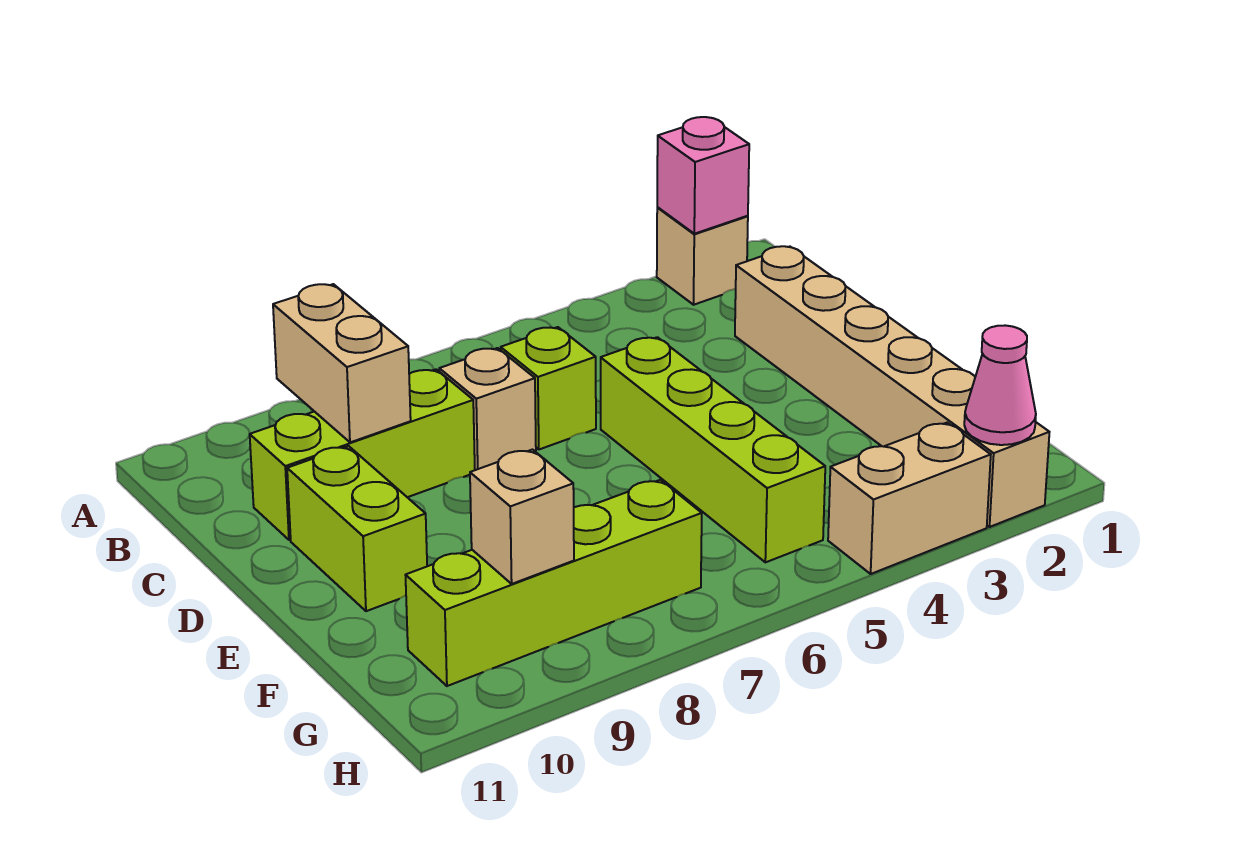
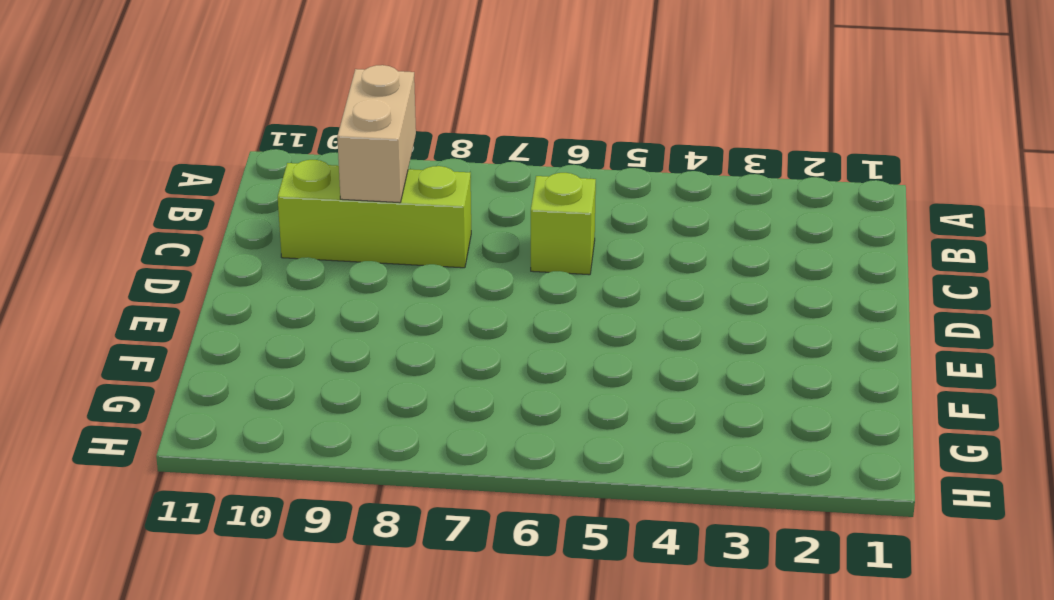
none -> tan 1x1 brick [657,208,748,305]
none -> tan 1x6 brick [735,246,1049,527]
none -> tan 1x1 brick [439,348,536,470]

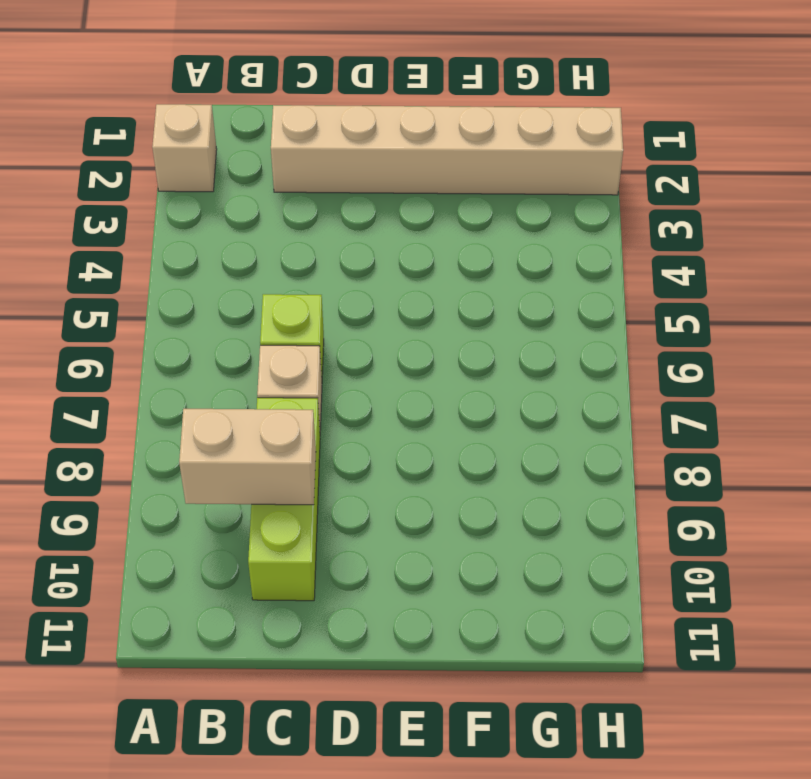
none -> lime 1x4 brick [601,337,825,562]
none -> lime 1x2 brick [287,446,427,611]
none -> lime 1x4 brick [406,480,702,686]

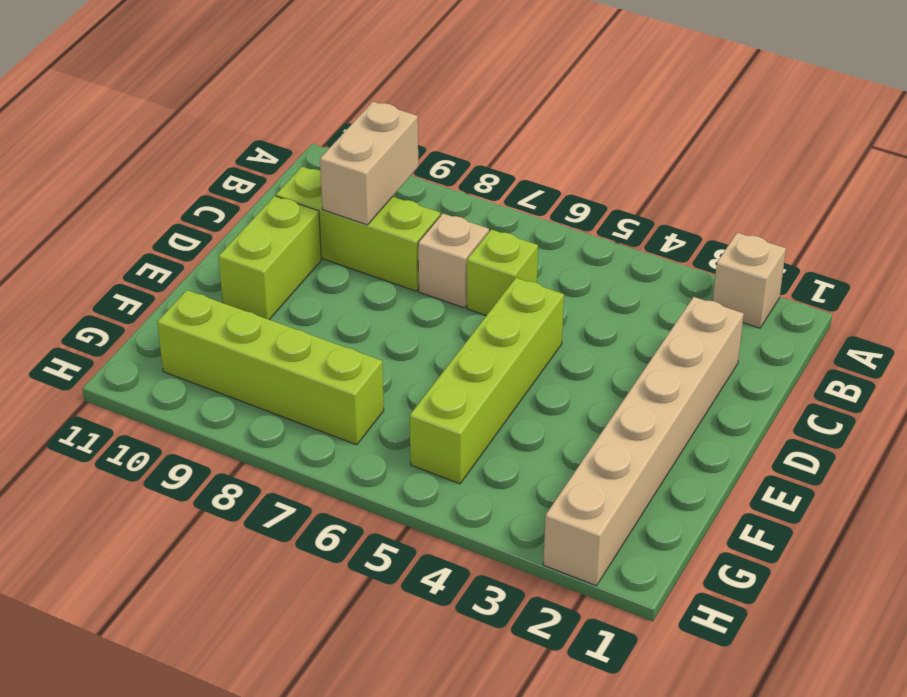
none -> tan 1x2 brick [828,423,991,574]
none -> pink 1x1 brick [657,117,749,234]
none -> tan 1x1 brick [470,450,574,584]

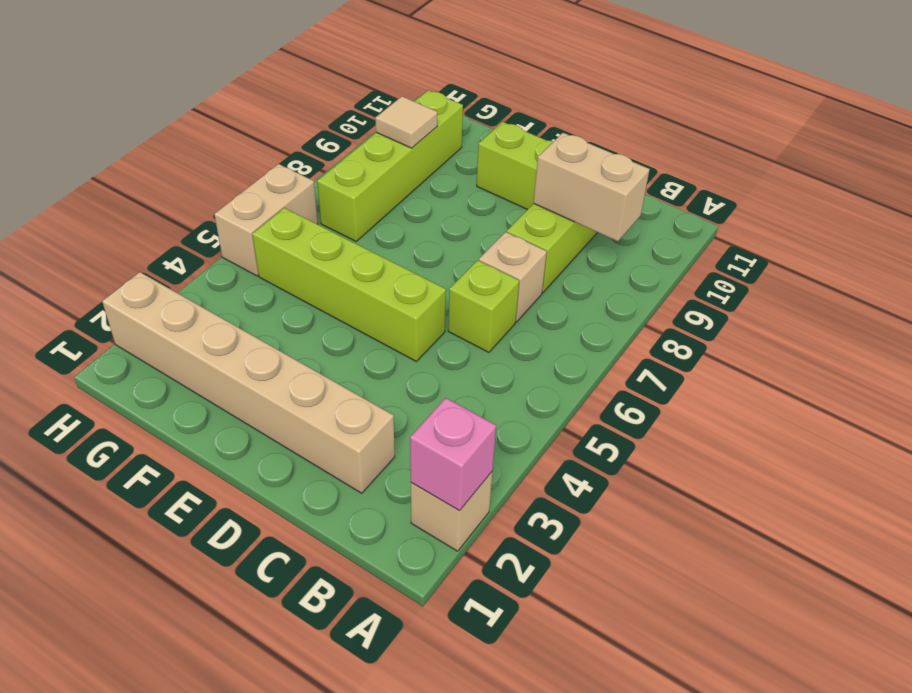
tan 1x1 tile [375,96,437,148] -> tan 1x1 brick [470,450,574,584]
tan 1x2 brick [214,164,318,276] -> tan 1x2 brick moved to [828,423,991,574]
none -> pink 1x1 cone [964,325,1036,445]

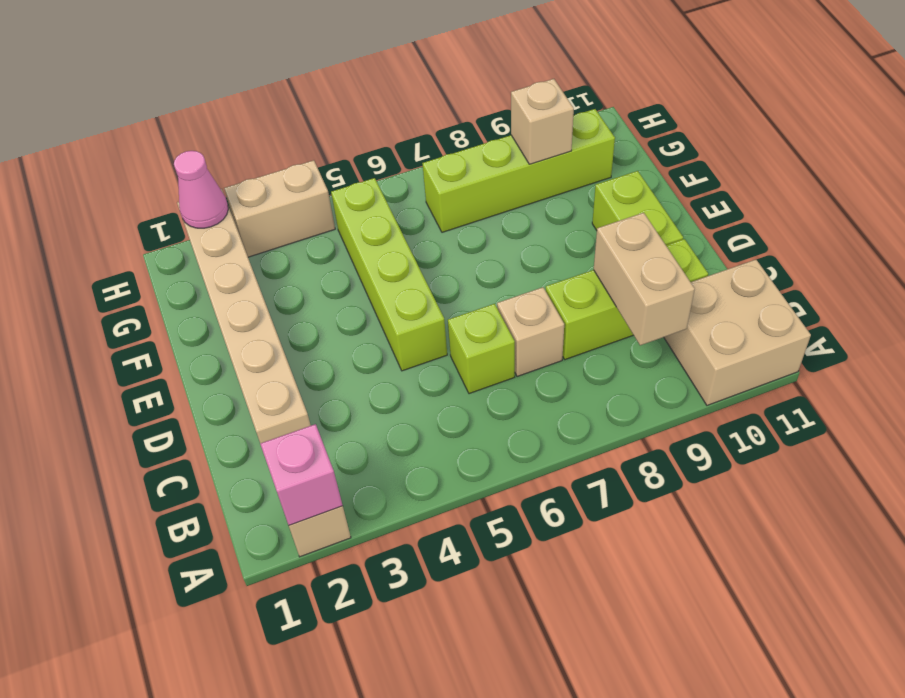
tan 2x2 brick [664,260,811,405] -> none

